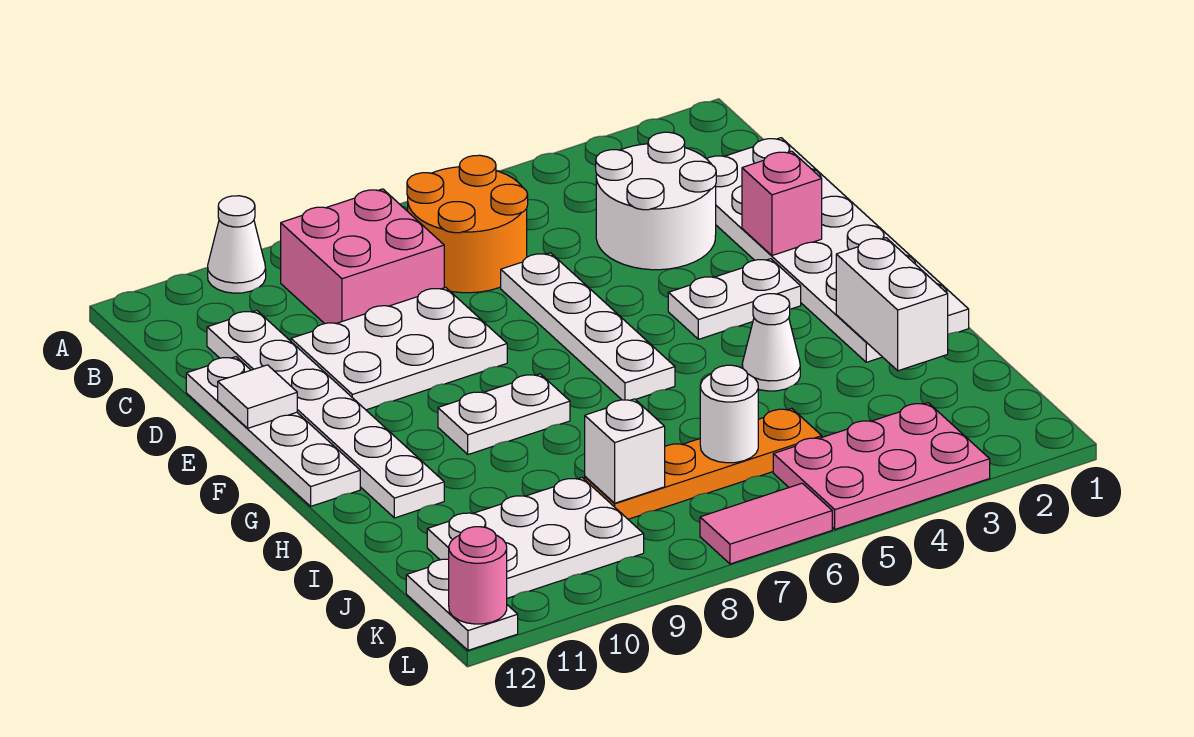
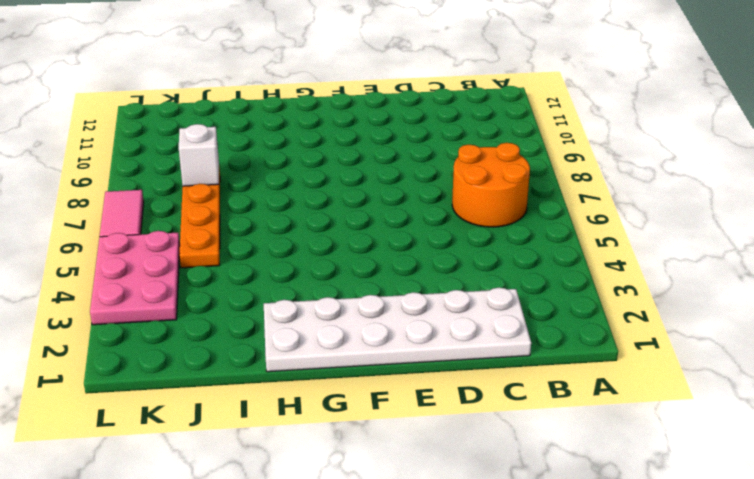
none -> white 1x1 cone [208,196,266,293]
none -> pink 2x2 brick [281,189,444,324]
none -> white 2x2 round brick [596,132,716,270]

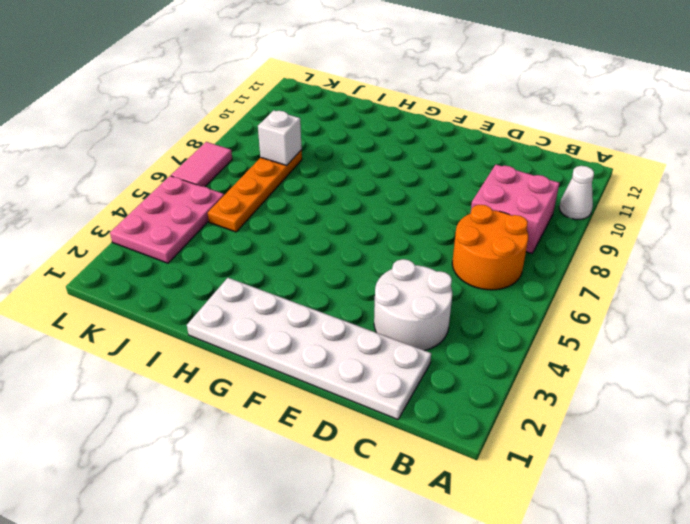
none -> white 1x6 plate [207,311,444,518]
none -> white 1x4 plate [501,253,675,400]
none -> white 2x3 plate [291,287,507,410]

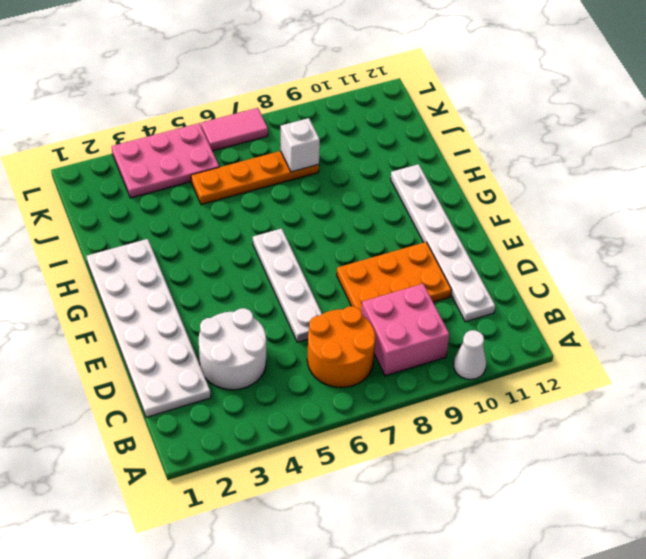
orange 2x3 plate [337,242,451,312] -> white 2x3 plate [291,287,507,410]
none -> white 1x4 plate [186,357,360,506]
none -> white 1x2 plate [668,259,801,339]
none -> white 1x2 plate [438,374,570,454]

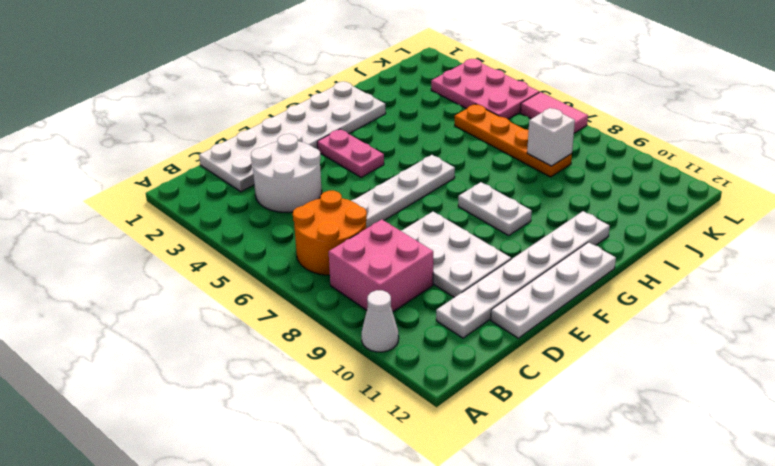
pink 1x2 plate [317,129,384,178] -> white 1x2 plate [668,259,801,339]
none -> white 1x1 cone [742,294,800,391]
none -> white 2x3 plate [427,478,644,598]
none -> white 1x2 plate [406,559,518,650]

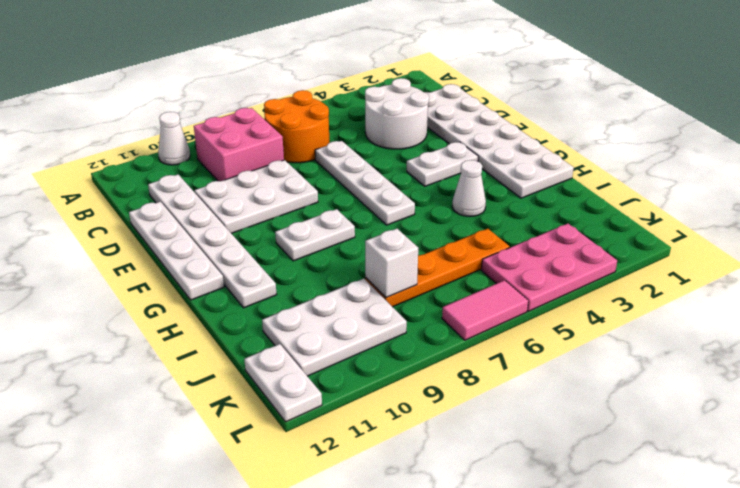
none -> pink 1x1 brick [742,151,822,255]
none -> white 1x1 tile [218,365,297,428]
none -> white 1x2 brick [836,238,948,371]

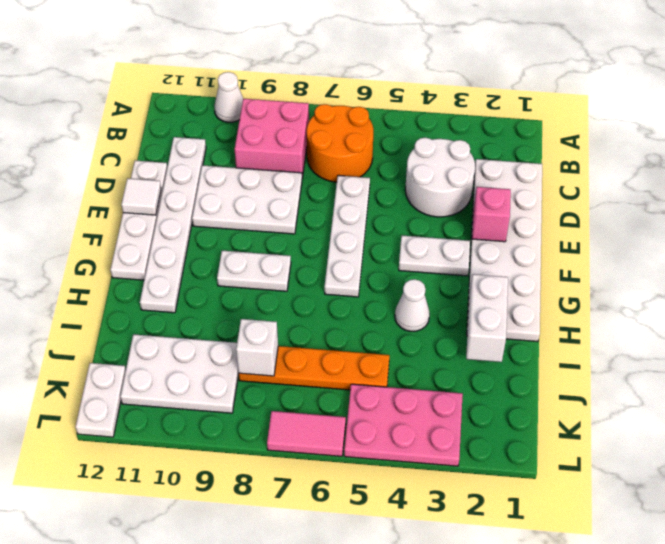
none -> white 1x1 round brick [700,365,758,463]
none -> pink 1x1 round brick [449,527,507,624]

